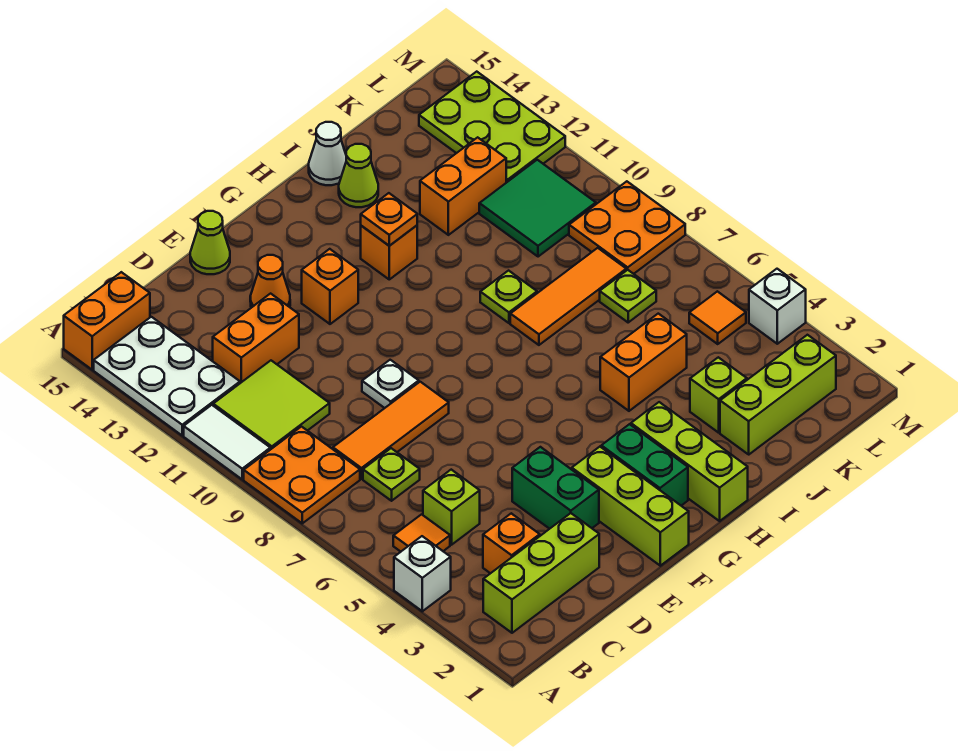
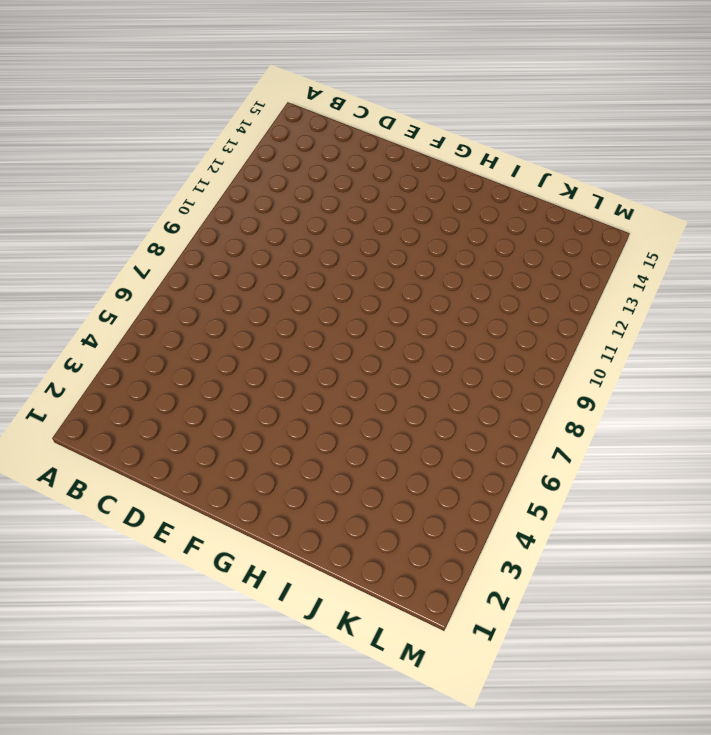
none -> white 1x1 brick [394,536,451,611]
none -> orange 2x2 plate [244,427,360,523]
none -> white 1x2 tile [184,405,270,479]
none -> white 2x3 plate [94,317,240,435]

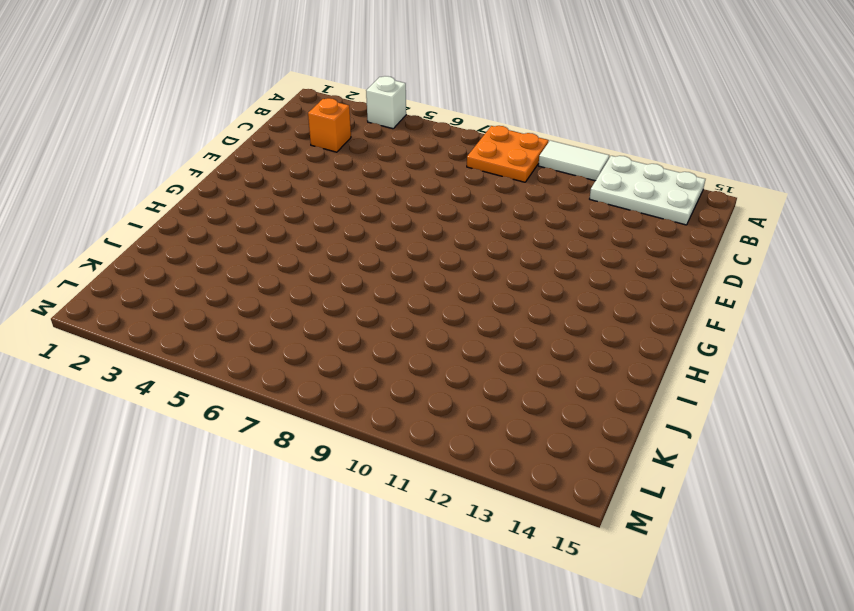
none -> orange 1x2 brick [64,272,150,370]
none -> lime 1x3 brick [483,513,599,633]
none -> orange 1x1 tile [393,514,450,552]
none -> lime 2x2 tile [213,361,330,450]

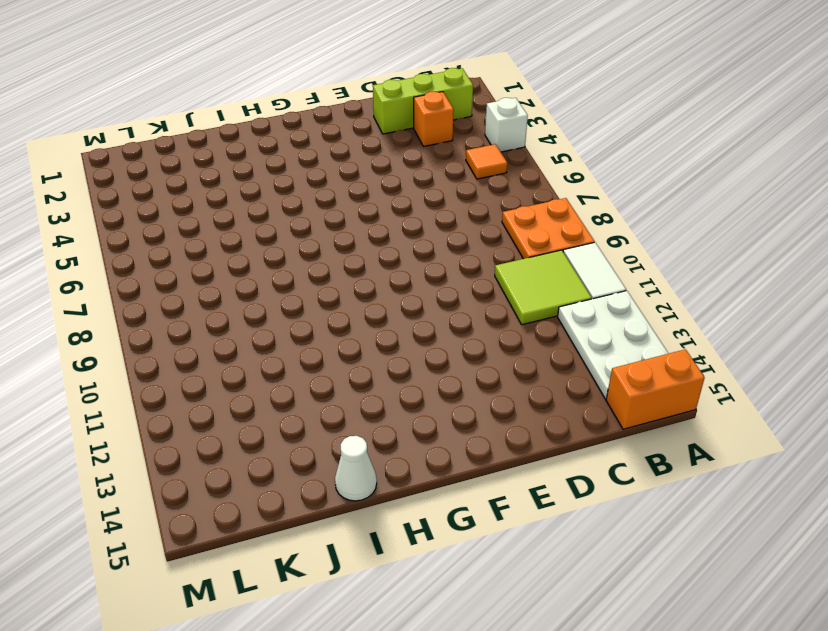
none -> lime 1x1 brick [423,470,480,545]
none -> lime 1x1 plate [363,448,420,501]
none -> orange 1x3 tile [333,382,449,479]
none -> orange 1x2 brick [213,294,299,383]

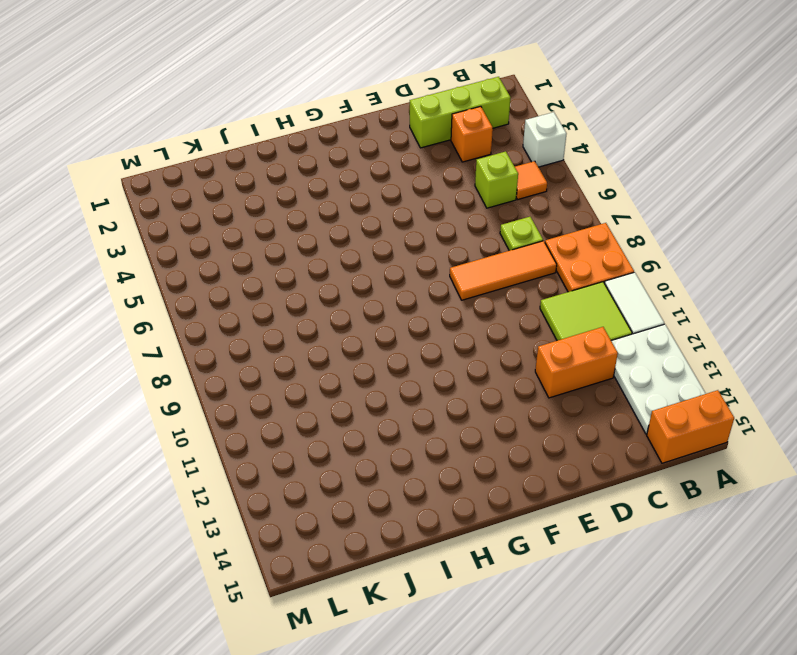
none -> green 1x2 brick [512,447,599,529]
none -> white 1x1 plate [362,360,419,408]
none -> orange 1x1 cone [250,255,290,308]
none -> lime 1x1 cone [190,211,230,274]

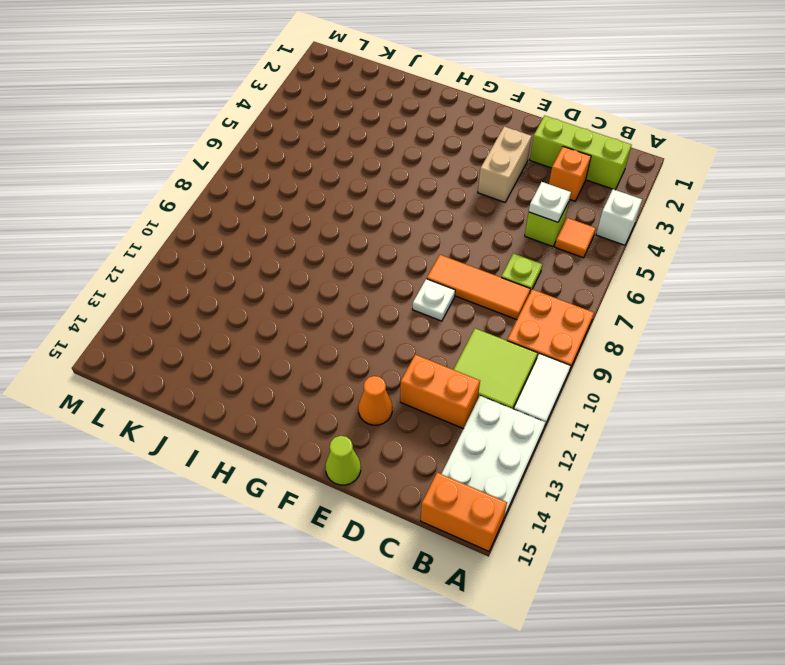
white 1x1 plate [529,182,571,222] -> none
tan 1x2 brick [478,126,532,202] -> green 1x2 brick [512,447,599,529]
none -> lime 1x3 brick [572,447,689,566]
none -> orange 1x1 brick [302,249,358,324]
none -> green 1x2 brick [601,424,688,506]
none -> lime 1x3 brick [631,402,748,521]

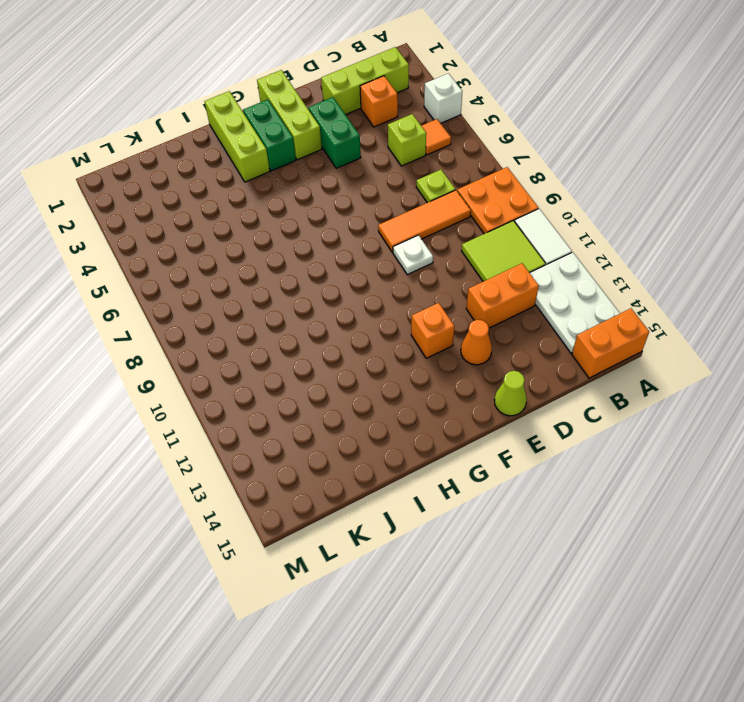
none -> orange 1x1 brick [361,226,417,279]
none -> orange 1x2 brick [600,314,687,411]
none -> orange 1x3 tile [510,248,626,345]
none -> lime 1x1 plate [480,271,537,323]

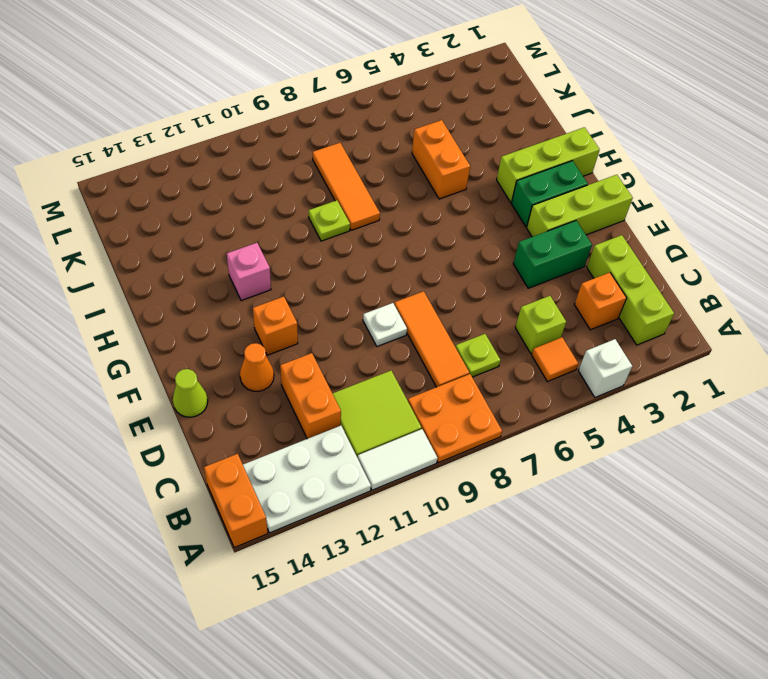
pink 1x1 brick [227,243,271,301] -> orange 1x1 brick [361,226,417,279]
none -> lime 1x1 cone [339,144,378,207]
none -> white 1x1 cone [309,122,346,185]
none -> lime 1x3 brick [720,335,836,454]
none -> lime 1x1 brick [690,357,747,433]

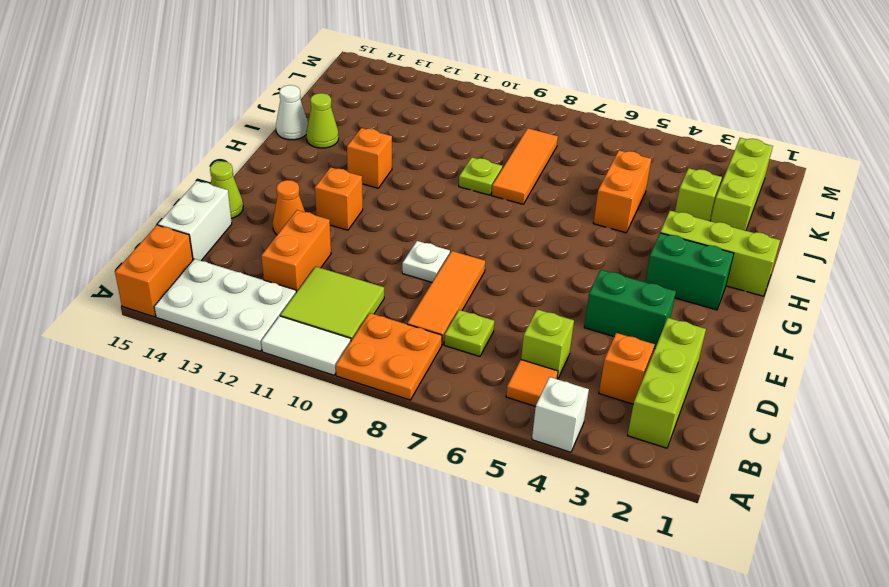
white 1x2 brick [158,181,232,261] -> none
none -> lime 1x3 brick [572,447,689,566]
none -> orange 1x2 brick [420,137,506,235]
none -> lime 1x1 plate [600,270,656,322]
none -> green 2x2 tile [479,160,596,257]

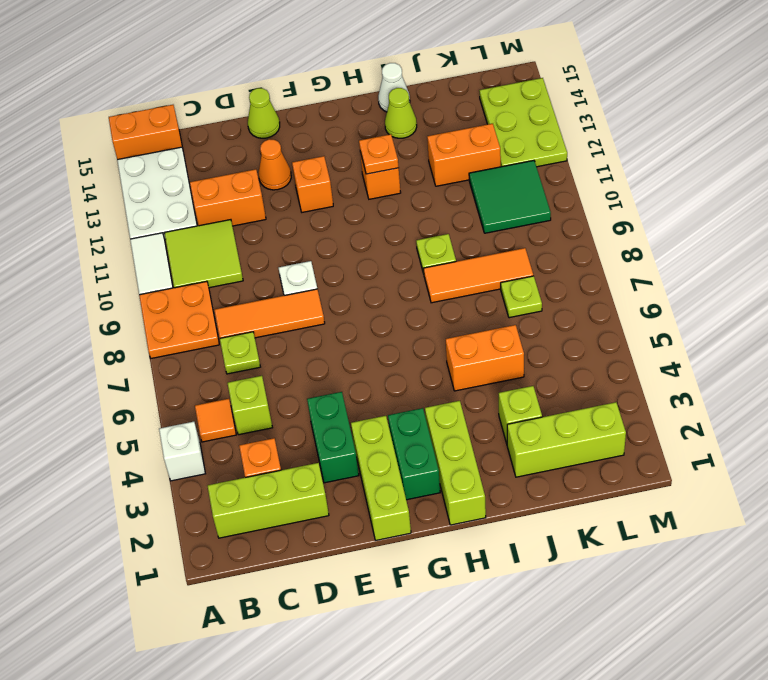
none -> orange 1x1 tile [689,291,746,344]
none -> orange 2x2 plate [569,181,685,274]
none -> white 1x1 brick [749,269,806,344]

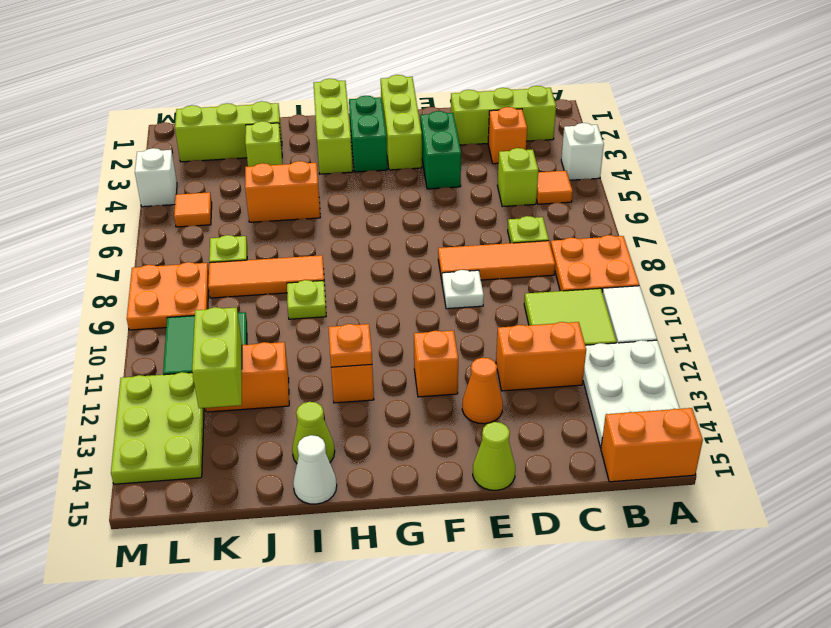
lime 1x2 brick [192,307,242,408] -> none

